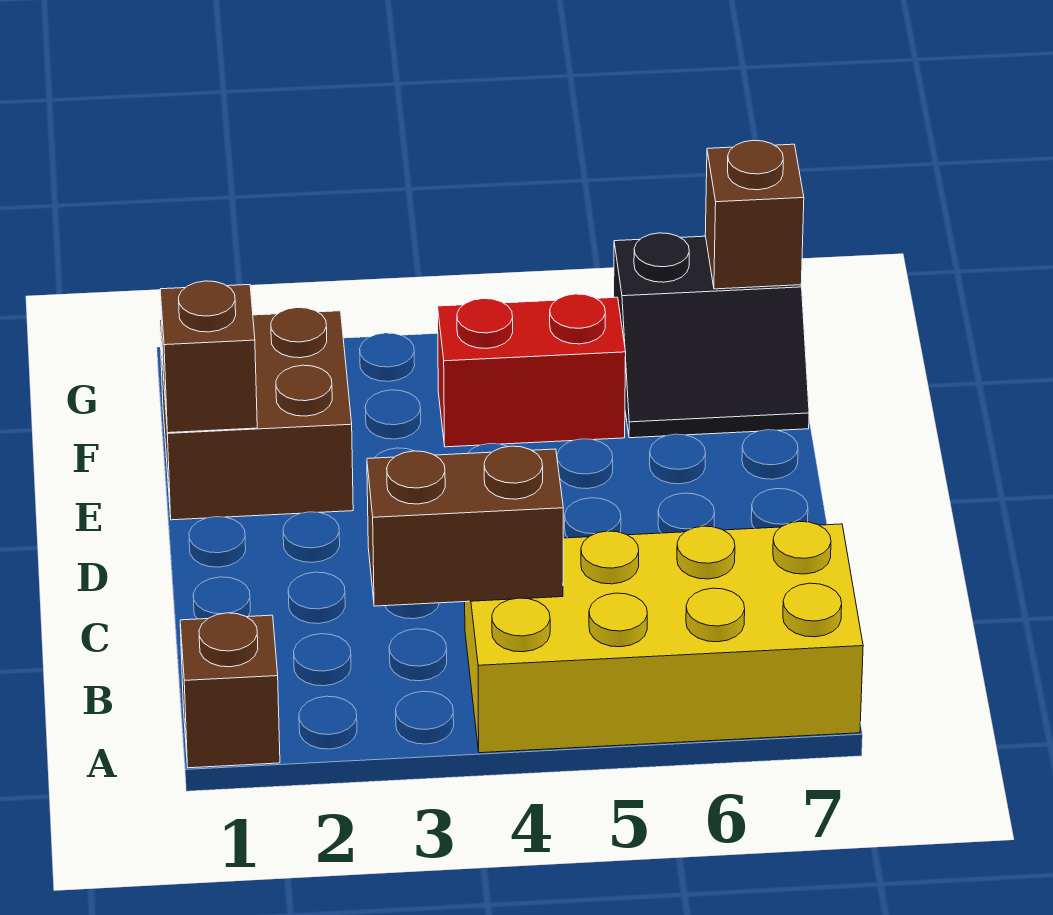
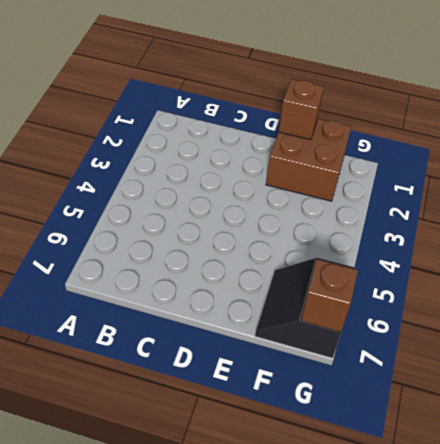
none -> brown 1x1 brick [180,613,280,768]
none -> yellow 2x4 brick [465,521,863,753]

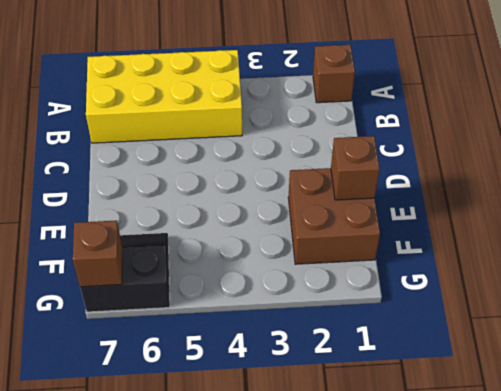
none -> red 1x2 brick [438,294,626,447]
none -> brown 1x2 brick [367,446,563,606]

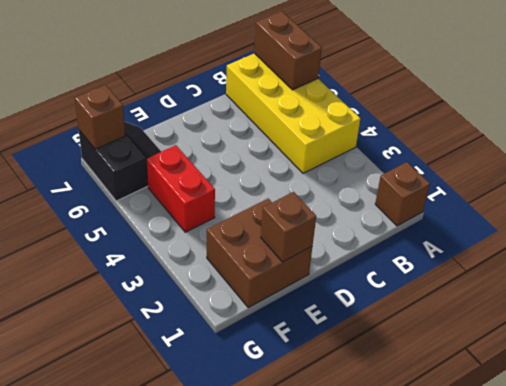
brown 1x2 brick [254,11,322,90] -> brown 1x2 brick moved to [367,446,563,606]

